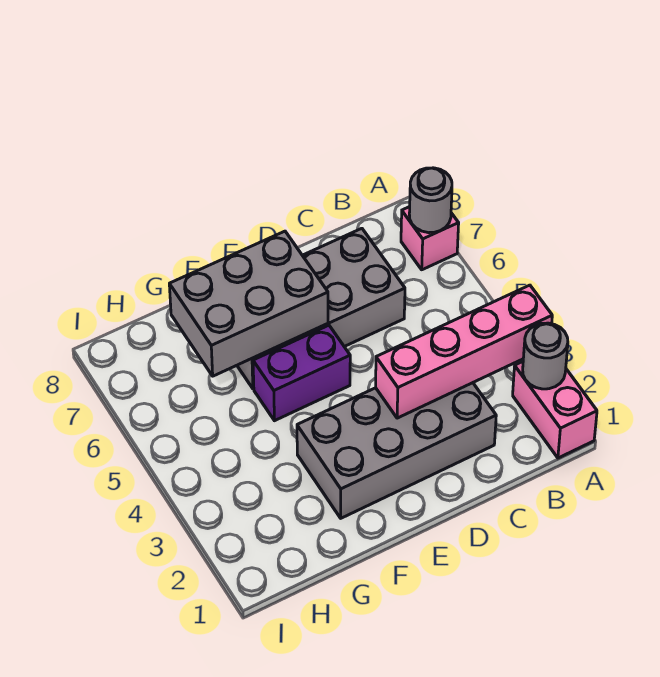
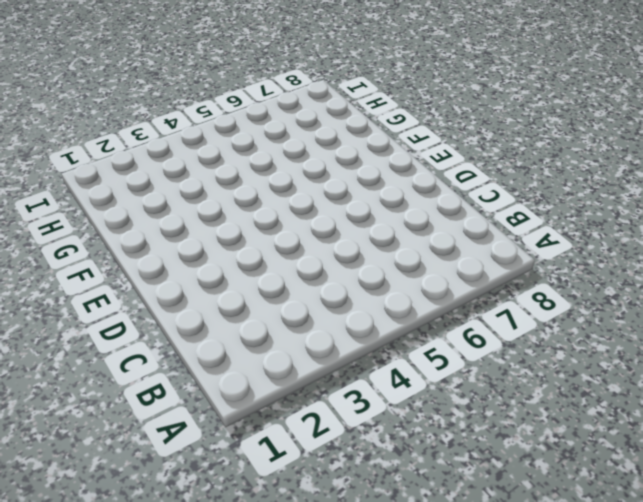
none -> pink 1x2 brick [513,362,597,458]
none -> pink 1x1 brick [401,207,459,270]

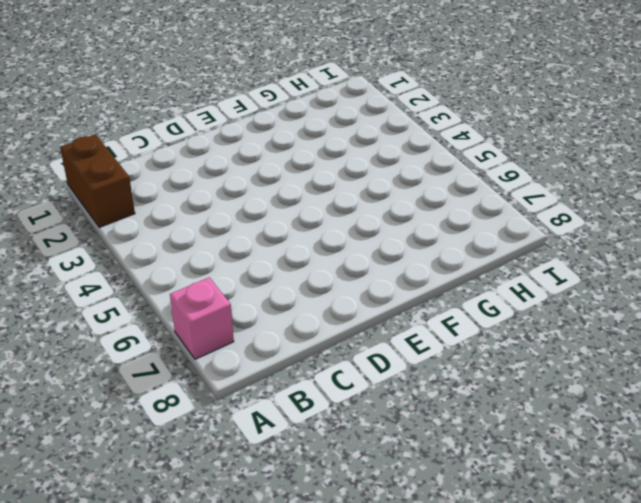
brown 1x2 brick [60,134,135,228] -> pink 1x2 brick [513,362,597,458]
none -> grey 2x4 brick [297,383,496,518]
none -> grey 2x4 brick [237,228,405,389]

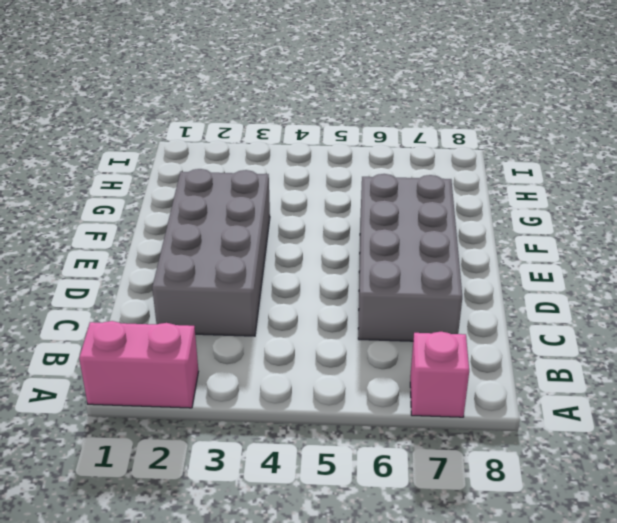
none -> purple 1x2 brick [253,325,350,421]
none -> grey 1x1 round brick [523,323,568,389]

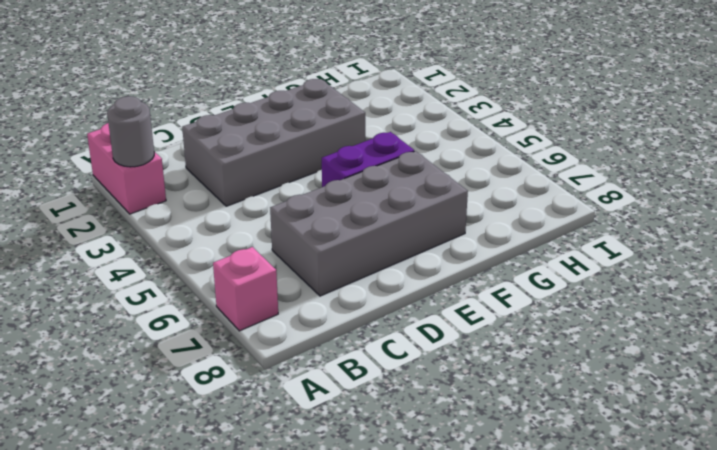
none -> pink 1x4 brick [376,285,552,418]
none -> grey 1x1 round brick [409,168,452,233]

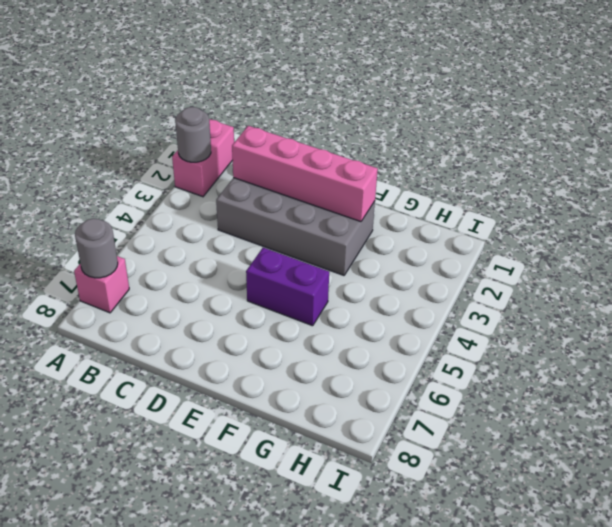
pink 1x4 brick [232,126,378,222] -> pink 1x4 brick moved to [376,285,552,418]
none -> grey 2x4 brick [237,228,405,389]
none -> grey 2x3 brick [169,231,328,376]

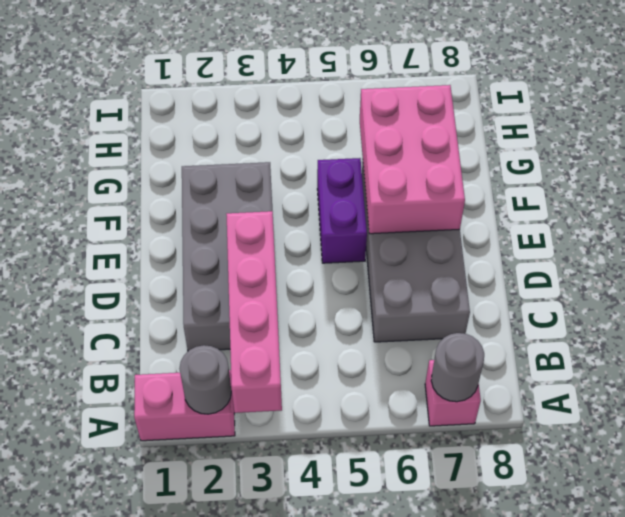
pink 2x3 brick [360,85,465,234] -> grey 2x3 brick [169,231,328,376]

